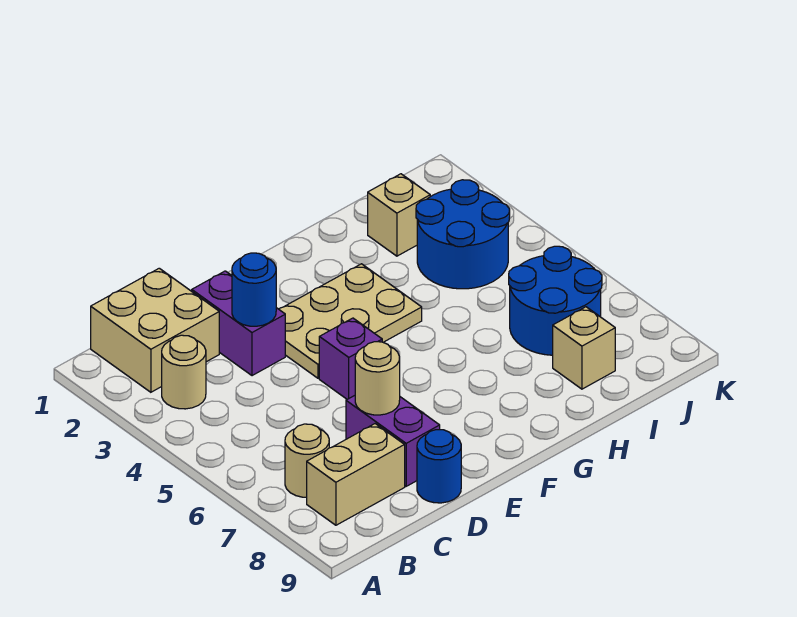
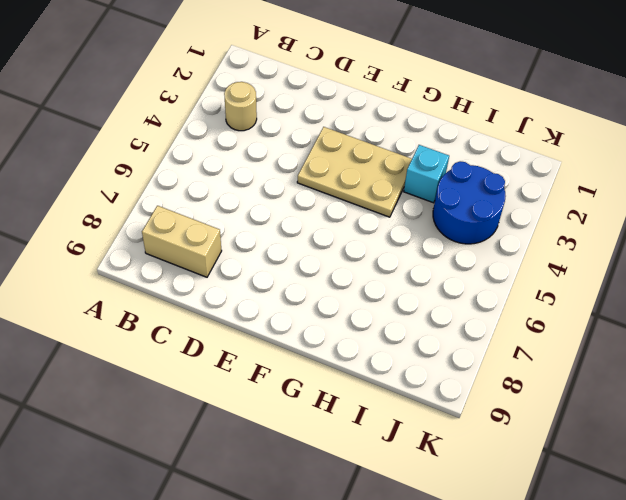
cyan 1x1 brick [404,145,449,203] -> none
none -> tan 2x2 brick [91,268,219,392]
none -> tan 1x1 round brick [285,424,329,497]
none -> purple 1x2 brick [192,271,285,376]

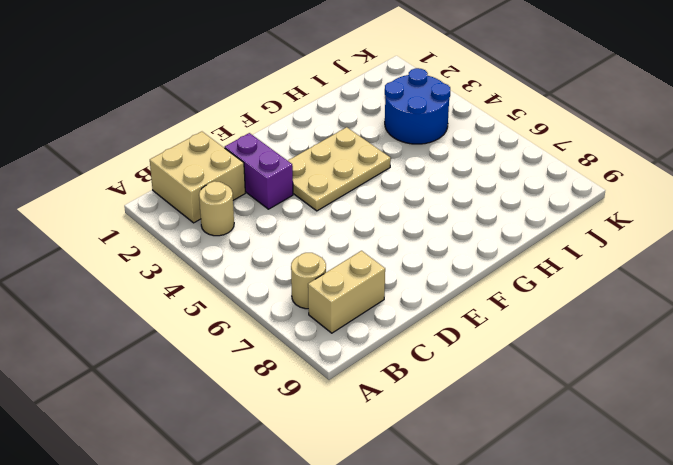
none -> purple 1x2 brick [346,396,440,486]
none -> blue 1x1 round brick [417,430,461,503]
none -> purple 1x1 brick [319,318,382,399]

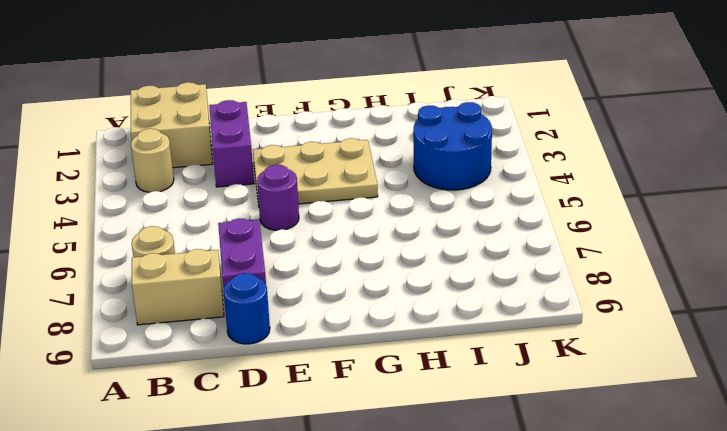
purple 1x1 round brick [257,165,299,230] -> purple 1x1 brick [319,318,382,399]
none -> tan 1x1 brick [368,174,430,256]
none -> blue 2x2 round brick [509,246,602,355]
none -> tan 1x1 brick [553,307,615,389]

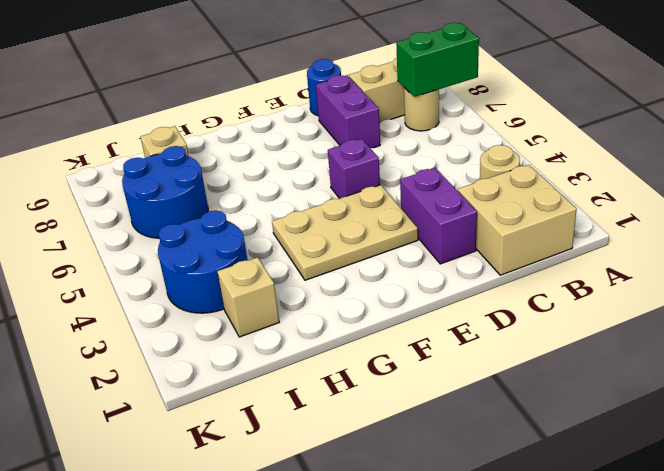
green 1x2 brick [396,23,479,97] -> none
none -> blue 1x1 round brick [232,253,276,326]
none -> tan 1x1 round brick [355,342,400,415]

